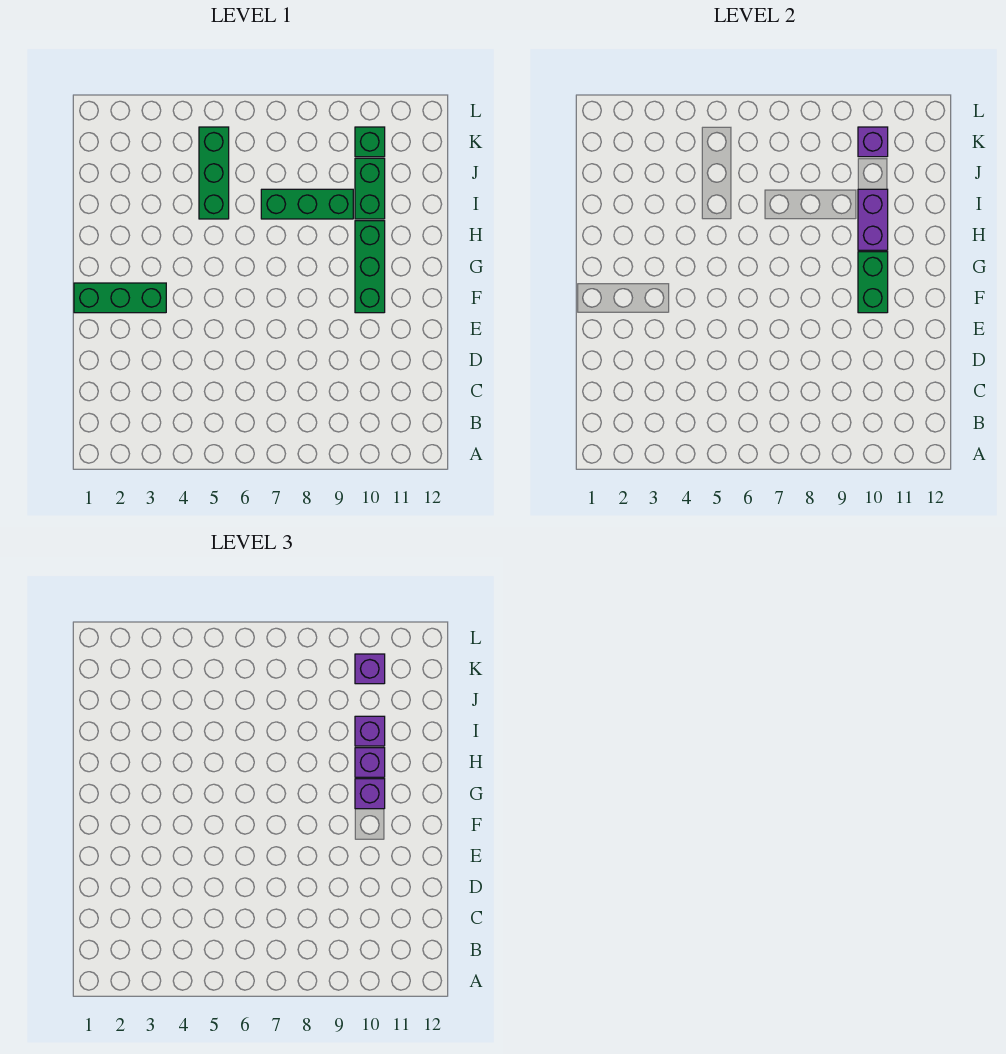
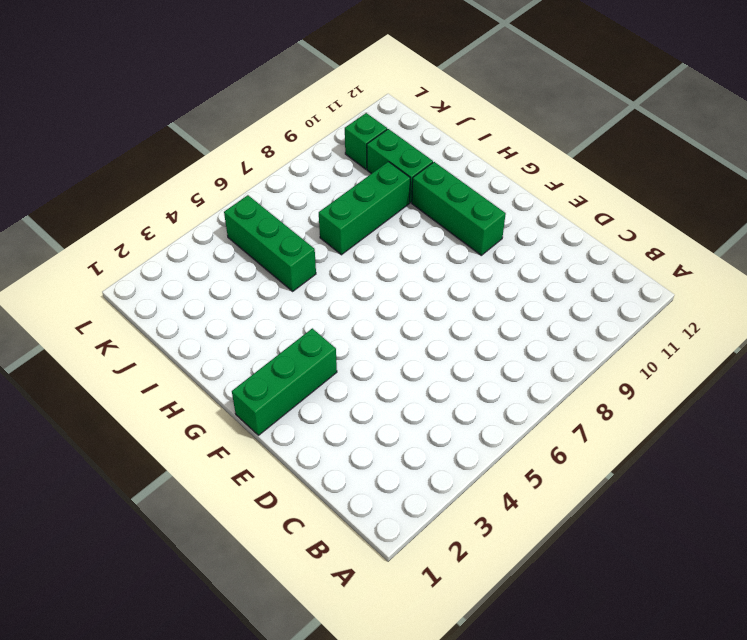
none -> green 1x2 brick [858,252,888,313]
none -> purple 1x2 brick [858,189,888,250]
none -> purple 1x1 brick [858,127,888,157]

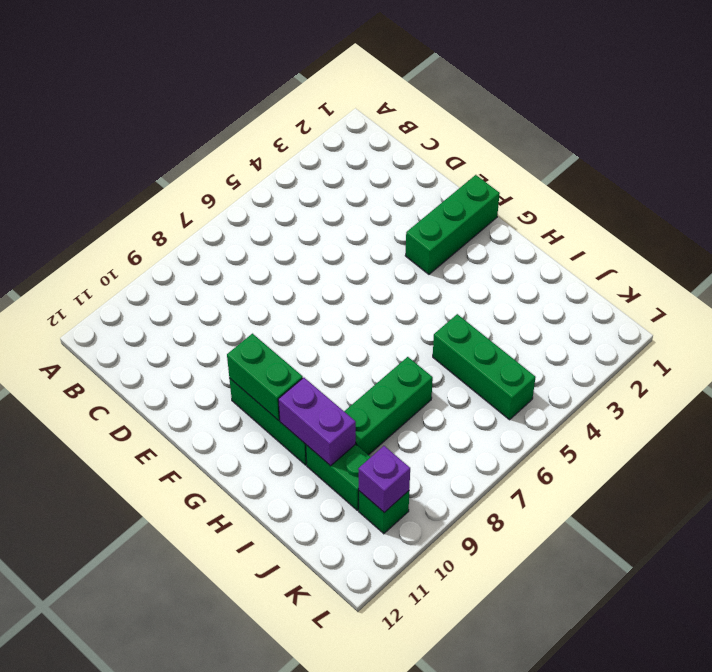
none -> purple 1x1 brick [355,779,385,809]
none -> purple 1x1 brick [355,748,385,777]
none -> purple 1x1 brick [355,716,385,746]

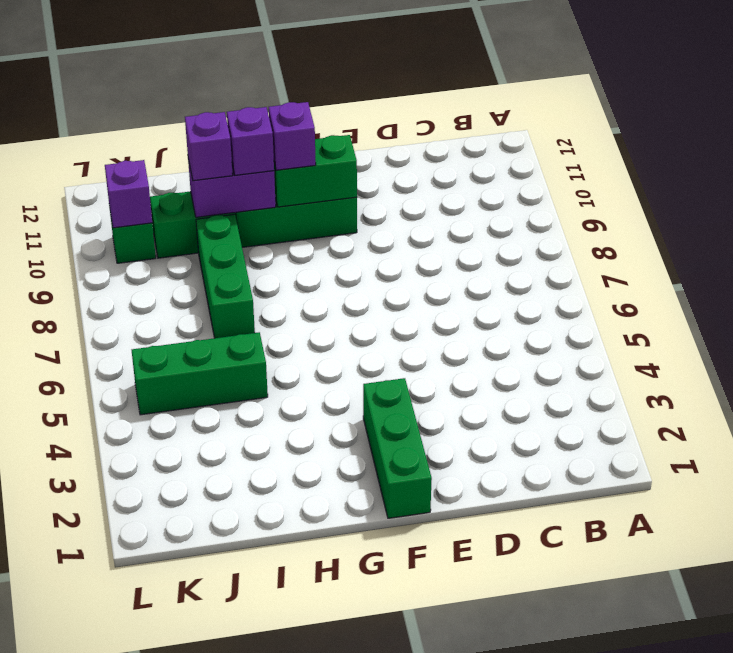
none -> purple 1x1 brick [355,654,385,684]

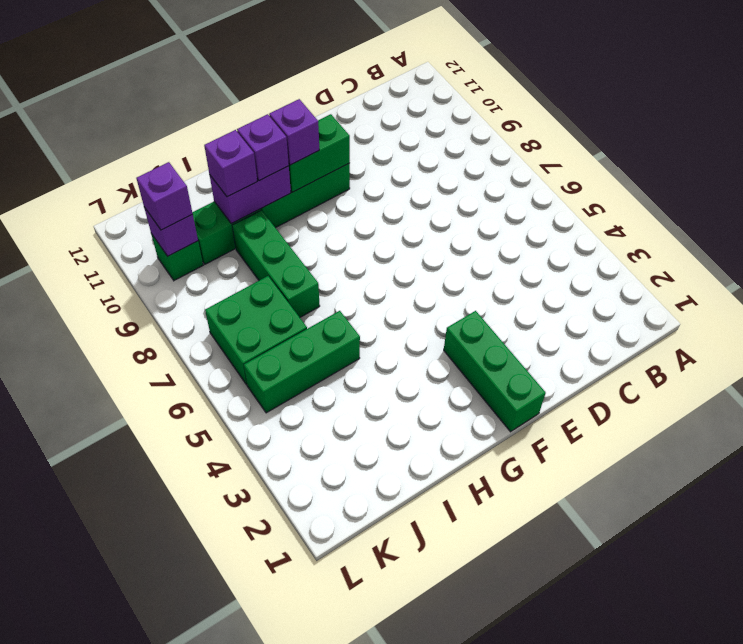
green 2x2 brick [205,276,307,385] -> none

